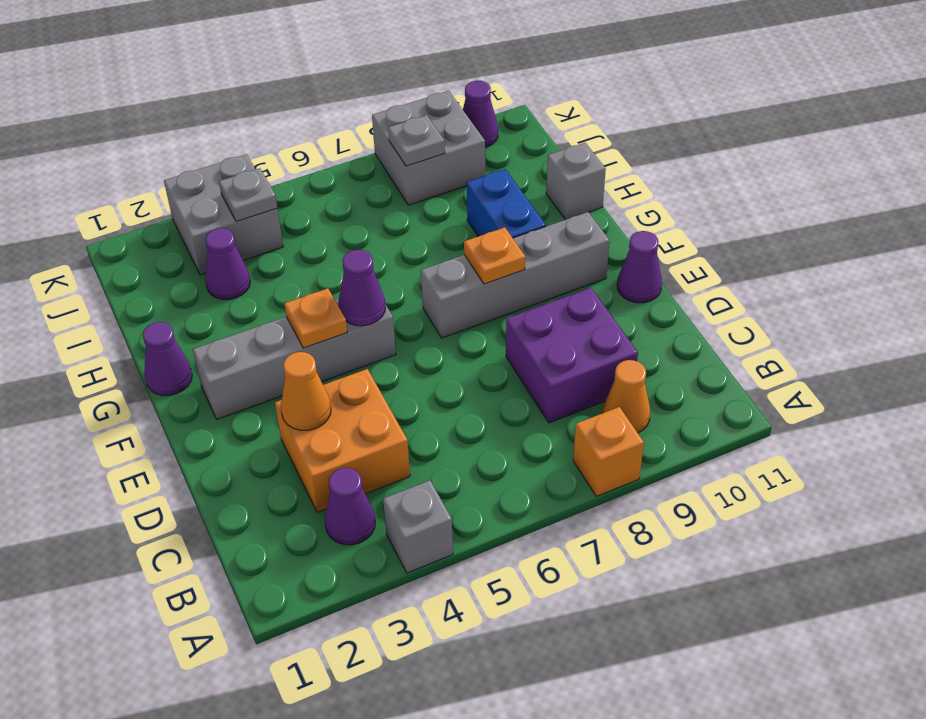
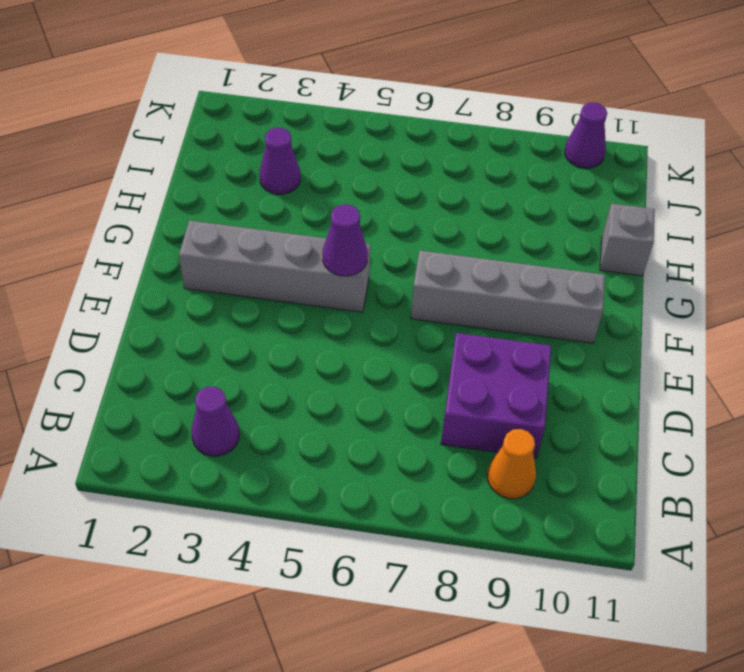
none -> grey 1x1 brick [383,481,453,573]
none -> orange 1x1 brick [573,407,644,496]
none -> orange 2x2 brick [275,369,410,512]

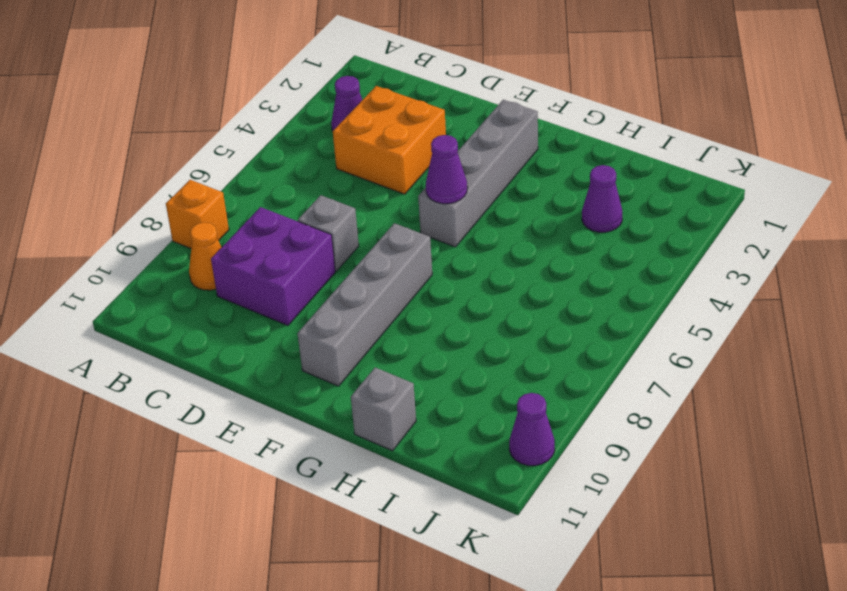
grey 1x1 brick [298,195,359,271] -> grey 1x1 brick moved to [383,481,453,573]
none -> purple 1x1 cone [617,231,662,303]
none -> purple 1x1 cone [143,322,192,395]
none -> blue 1x2 brick [467,169,546,238]

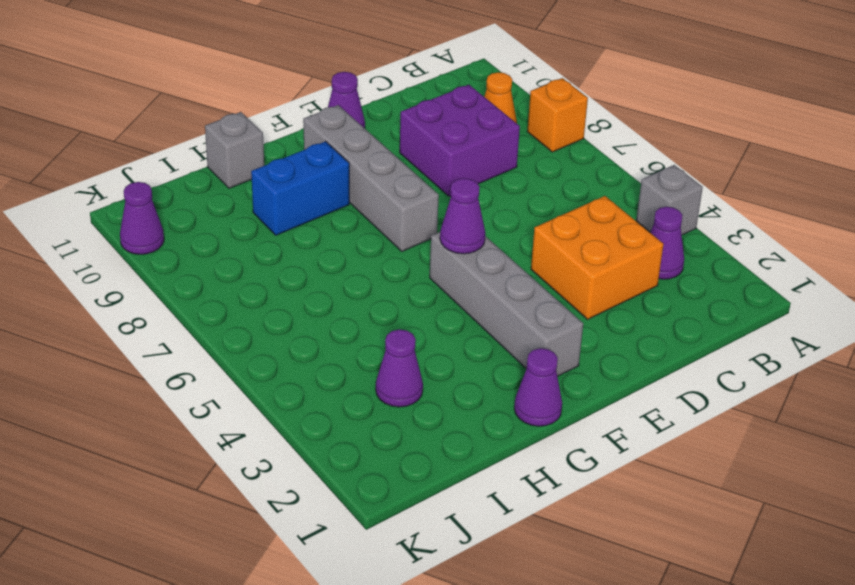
none -> grey 2x2 brick [164,154,283,275]
none -> grey 2x2 brick [372,91,485,205]
none -> orange 1x1 cone [281,352,331,430]

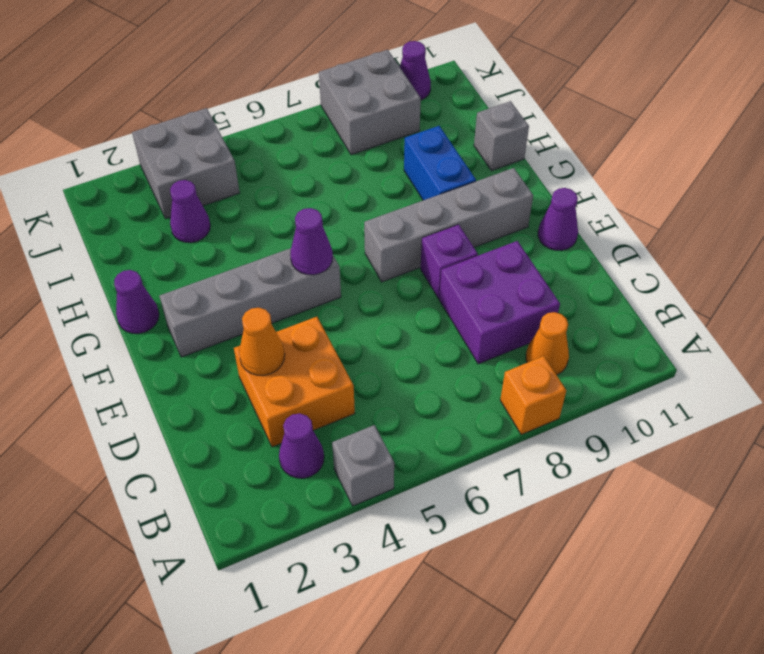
purple 1x1 brick [421,225,478,299] -> none
none -> orange 1x1 plate [284,288,347,348]
none -> orange 1x1 plate [464,227,525,284]
none -> grey 1x1 plate [219,168,277,221]

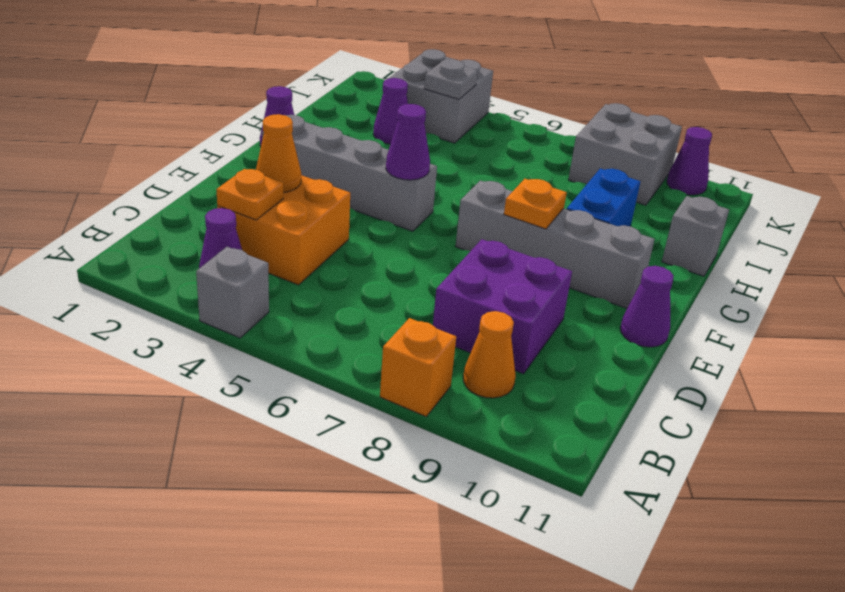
orange 1x1 plate [216,169,283,220] -> orange 1x1 plate moved to [284,288,347,348]
none -> grey 1x1 plate [388,115,445,166]

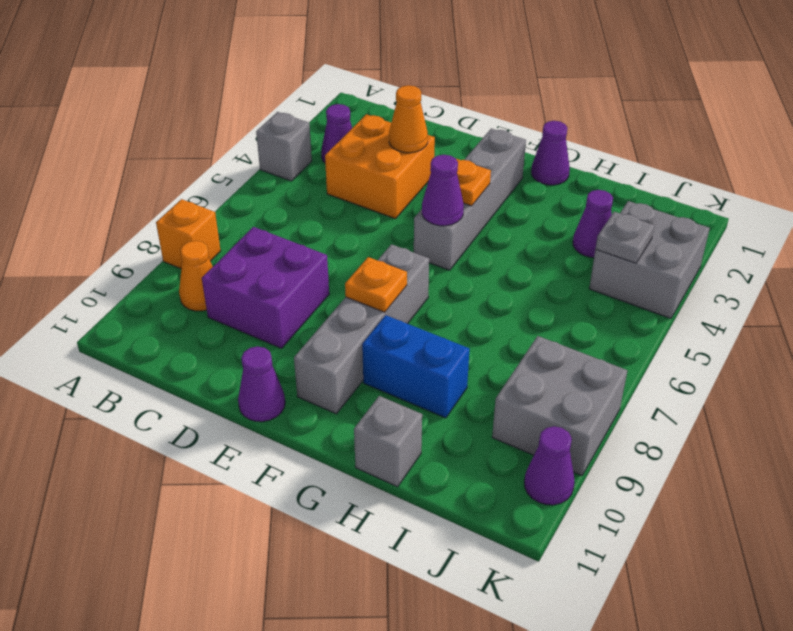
none -> grey 1x1 plate [388,115,445,166]

